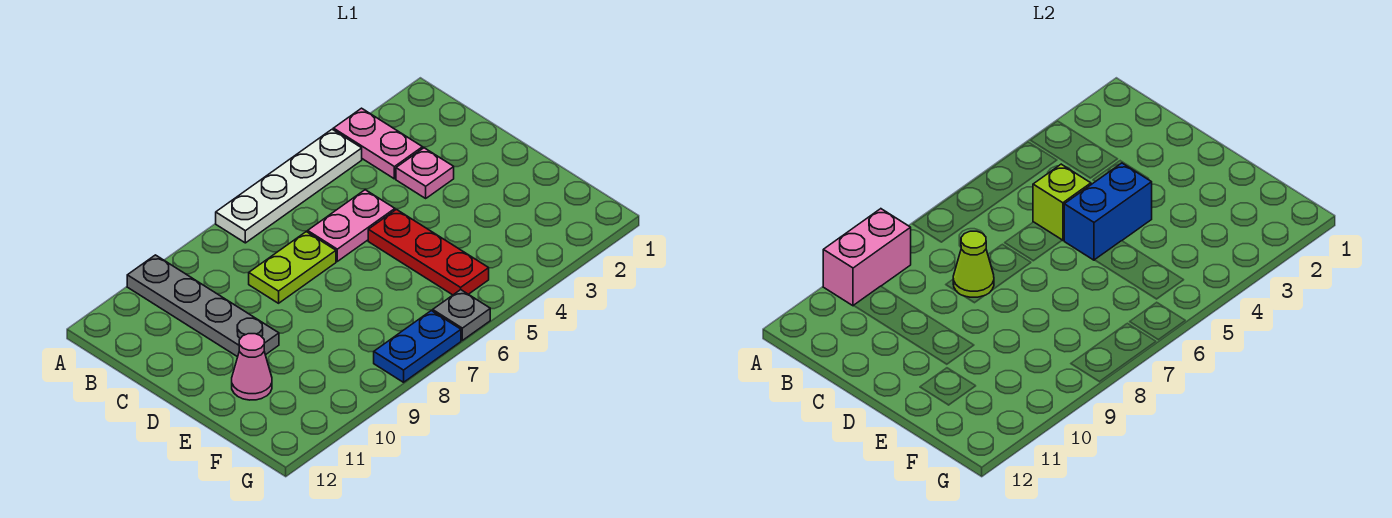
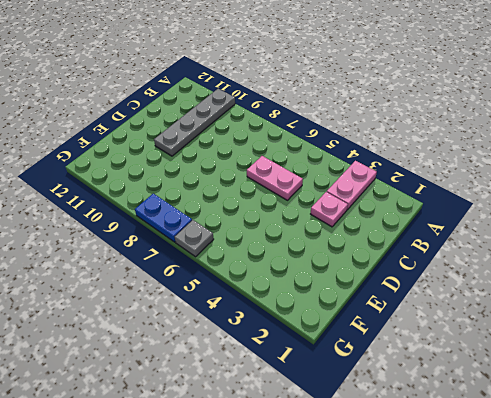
none -> white 1x4 plate [216,129,362,243]
none -> lime 1x2 plate [249,232,336,303]
none -> red 1x3 plate [368,210,489,295]

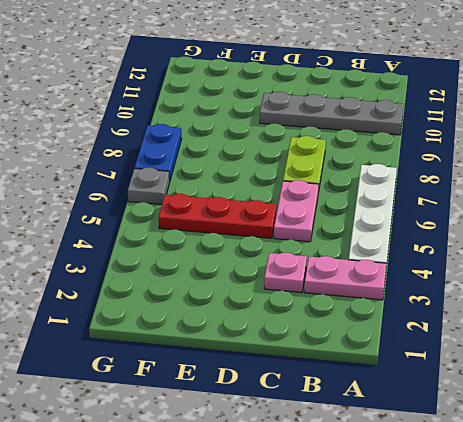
none -> pink 1x1 cone [232,334,272,400]
none -> pink 1x2 brick [823,209,911,306]
none -> lime 1x1 brick [1033,164,1091,240]

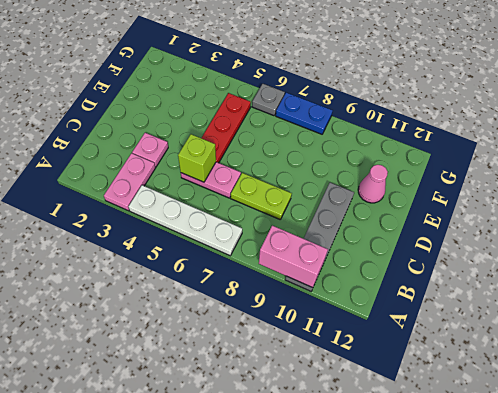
none -> lime 1x1 cone [953,231,994,297]
none -> blue 1x2 brick [1064,163,1152,260]

